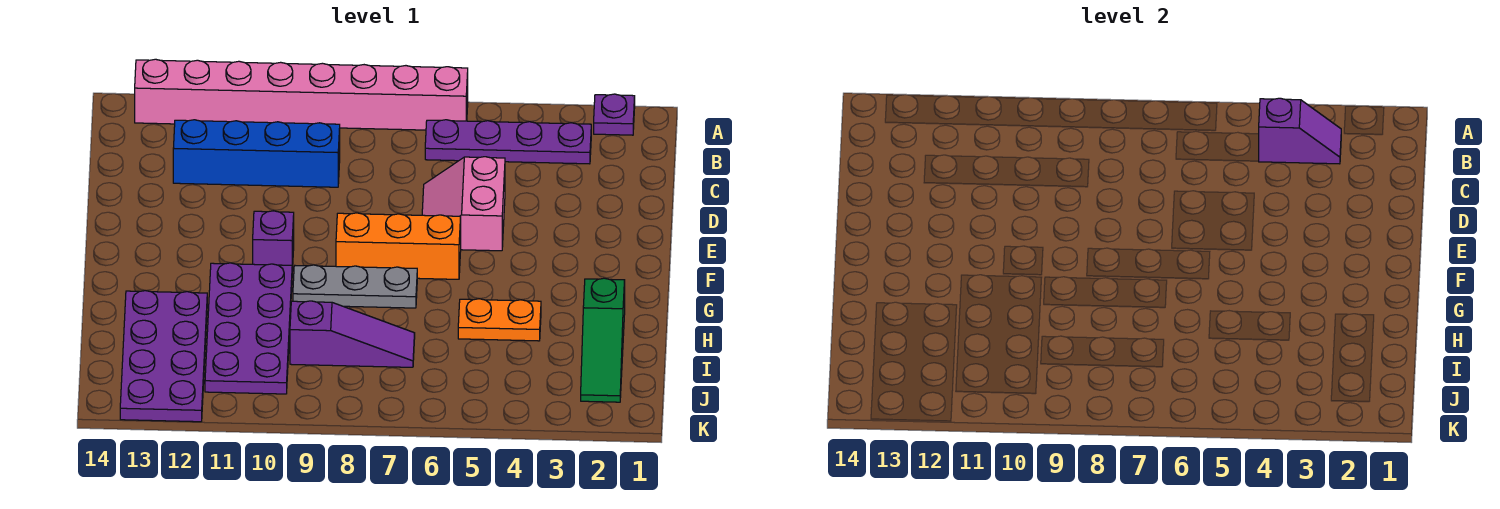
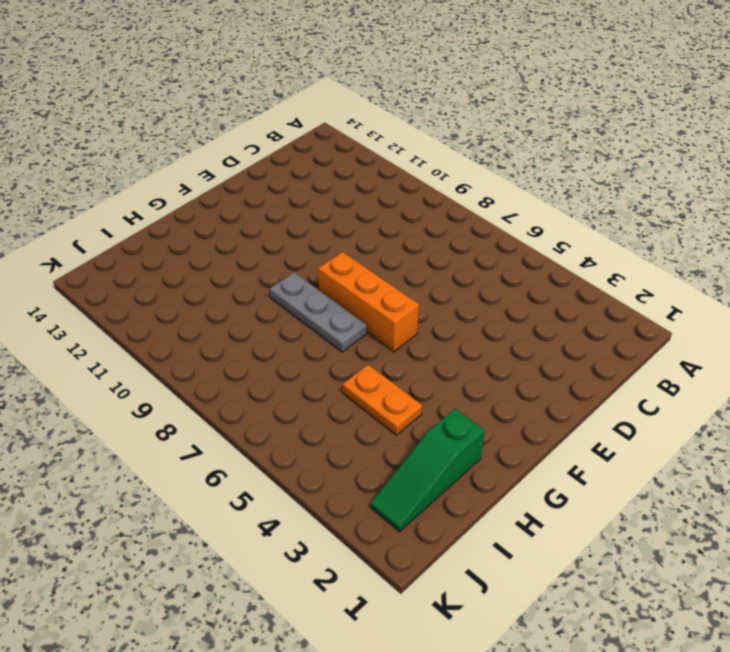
none -> purple 1x1 plate [594,94,635,135]
none -> pink 1x8 brick [135,59,468,130]
none -> purple 1x4 plate [425,120,591,164]

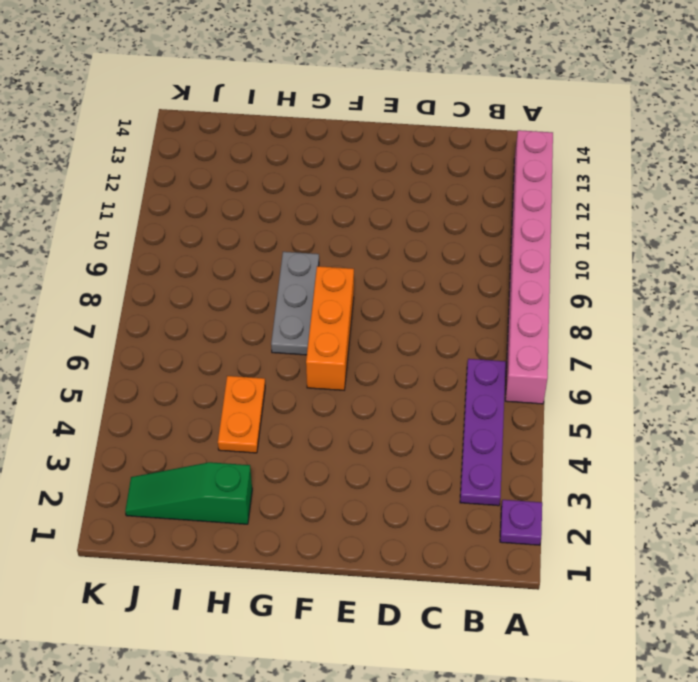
none -> blue 1x4 brick [173,120,340,187]
none -> pink 2x2 slope [422,157,505,251]
none -> purple 1x1 brick [253,211,294,271]

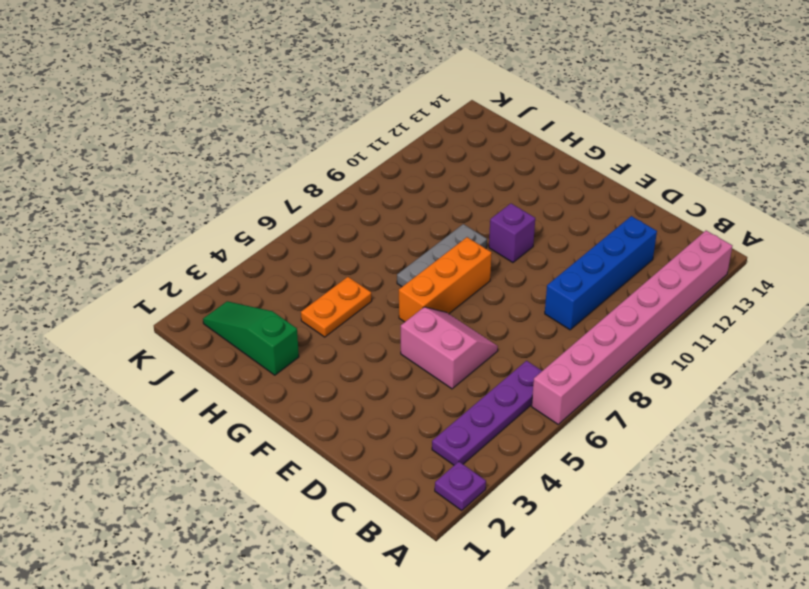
none -> purple 2x4 plate [205,263,292,394]
none -> purple 2x4 plate [120,291,207,422]
none -> purple 1x3 slope [290,301,415,367]

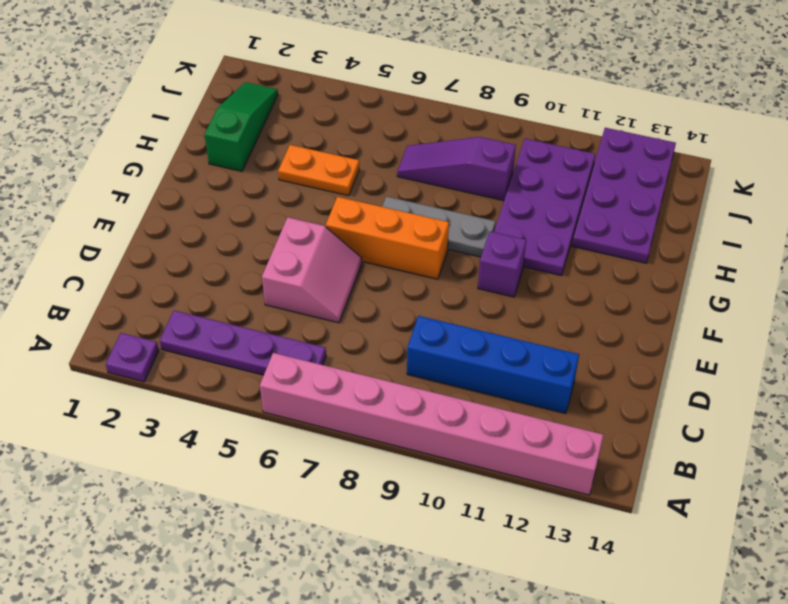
none -> purple 1x2 slope [1259,98,1341,164]

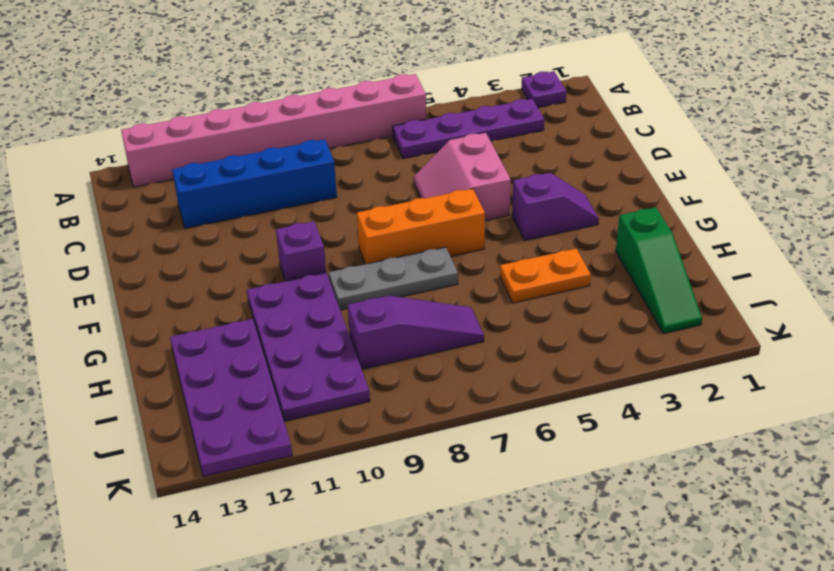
purple 1x2 slope [512,173,599,240] -> purple 1x2 slope moved to [1259,98,1341,164]

